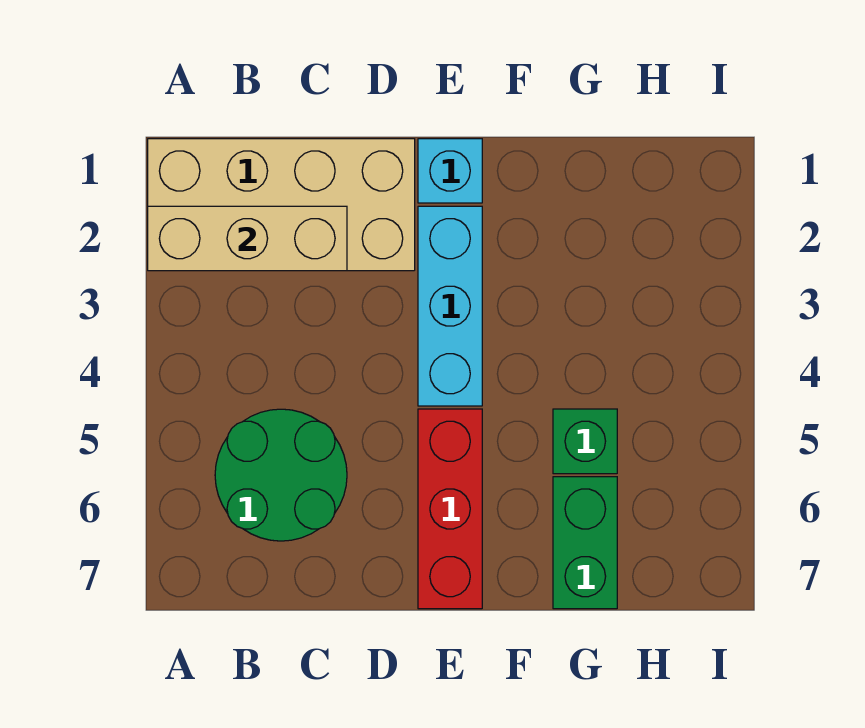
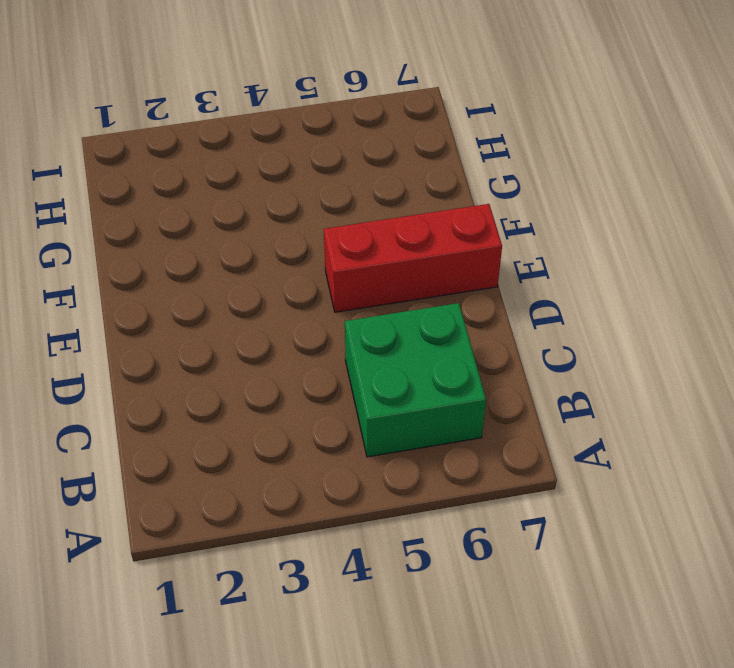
green 2x2 brick [345,303,486,457] -> green 2x2 round brick [215,409,347,541]
none -> tan 2x4 brick [148,139,415,271]
none -> cyan 1x1 brick [418,139,482,203]

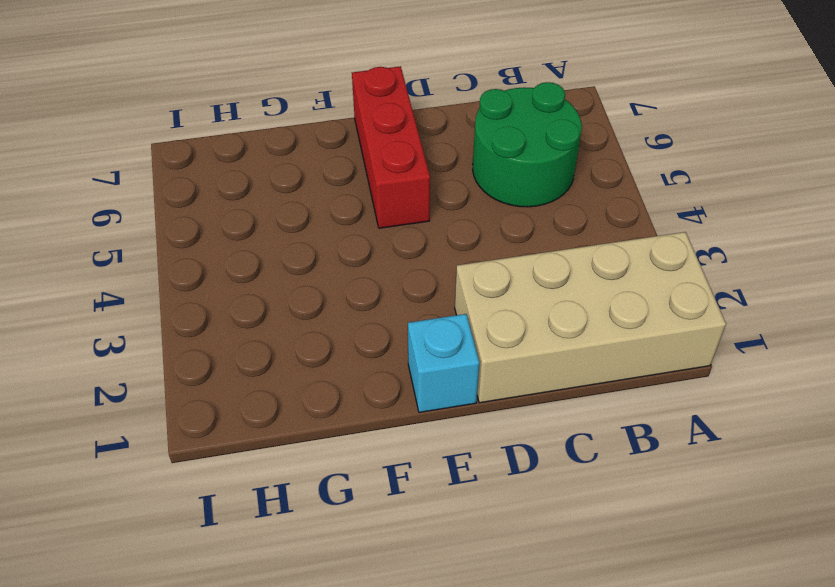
none -> cyan 1x3 brick [418,206,482,406]
none -> green 1x1 brick [553,409,617,474]

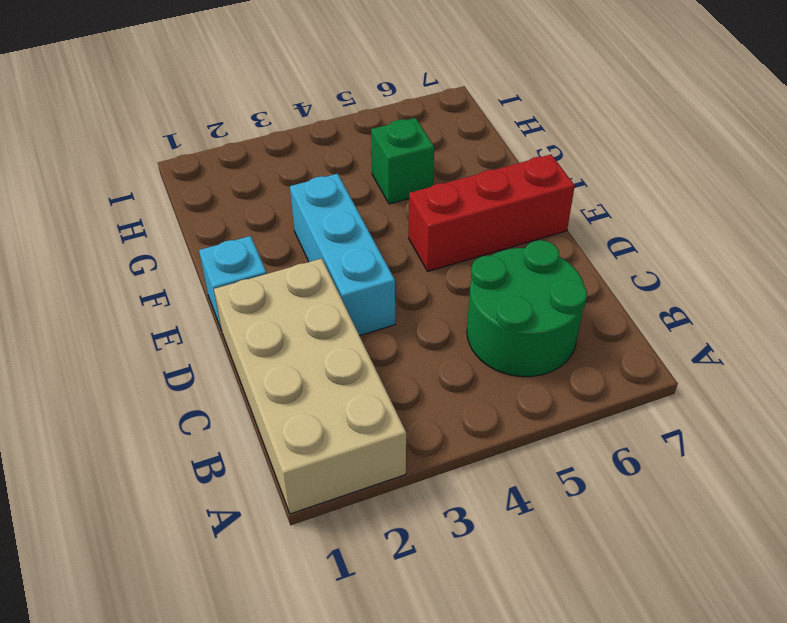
cyan 1x3 brick [290,174,395,336] -> cyan 1x3 brick turned to [418,206,482,406]
none -> green 1x2 brick [553,477,617,609]
none -> tan 1x3 brick [148,206,347,271]

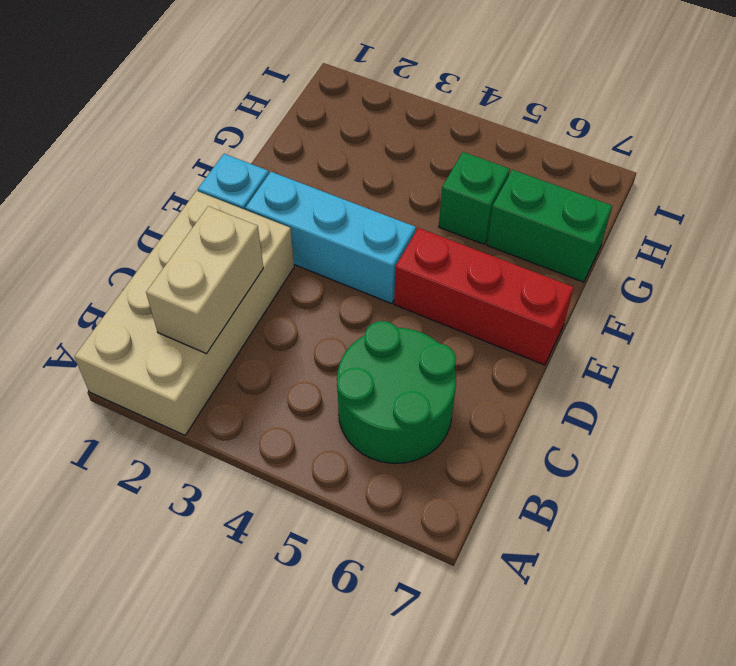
tan 1x2 brick [146,206,263,353] -> tan 1x3 brick [148,206,347,271]

